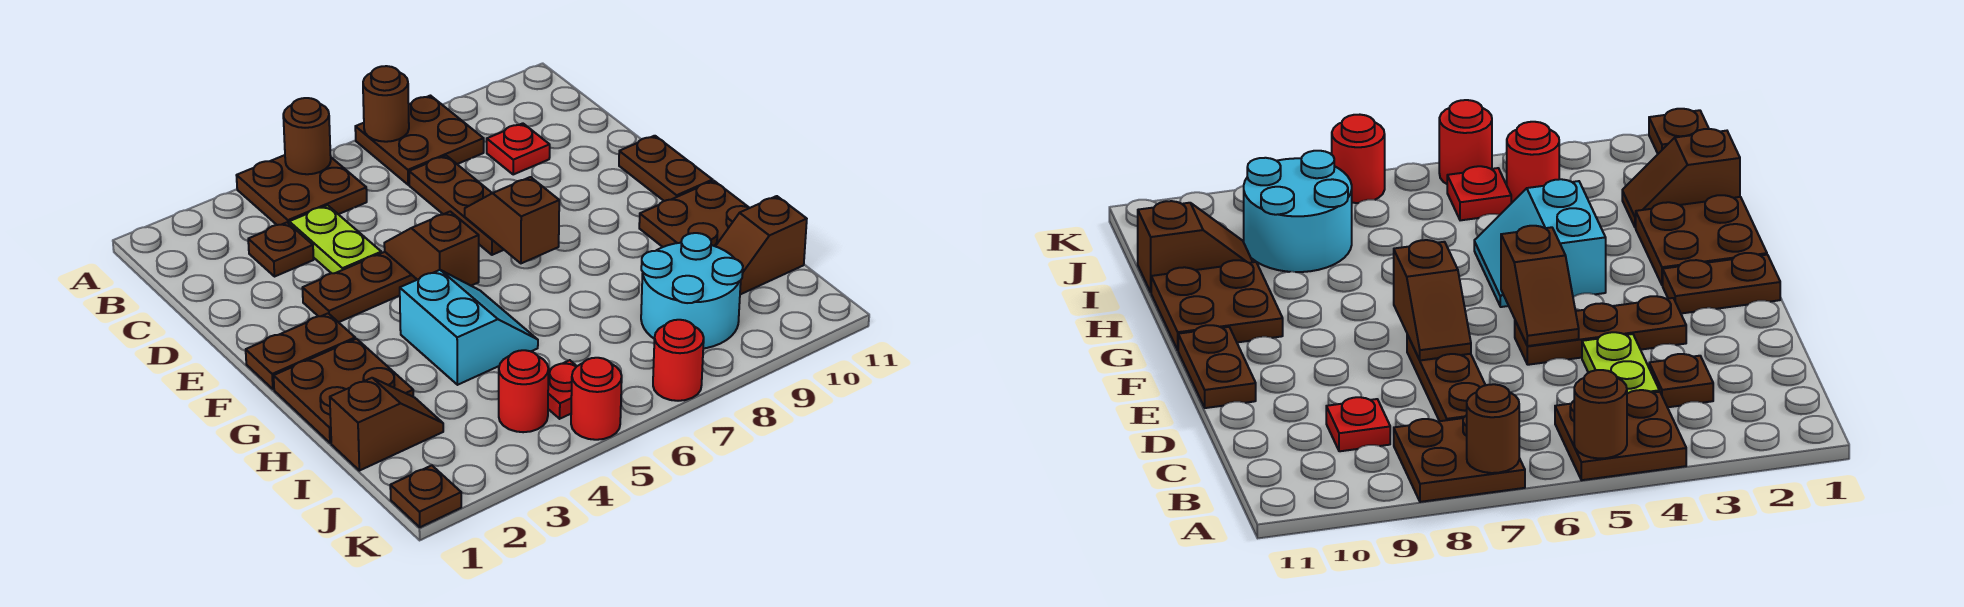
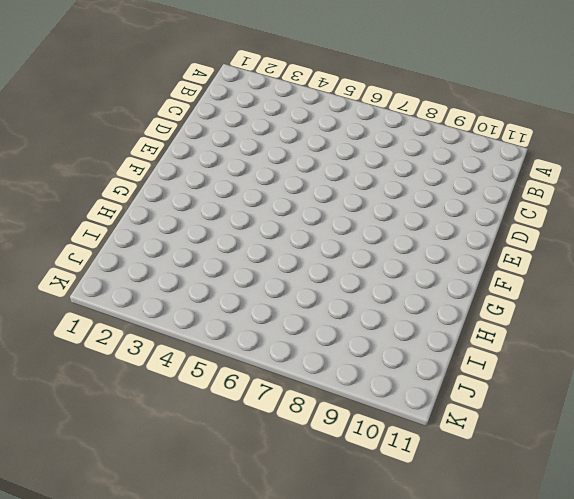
none -> brown 2x2 plate [236,155,367,225]
none -> brown 2x2 plate [355,96,484,185]
none -> brown 1x1 plate [248,222,314,277]

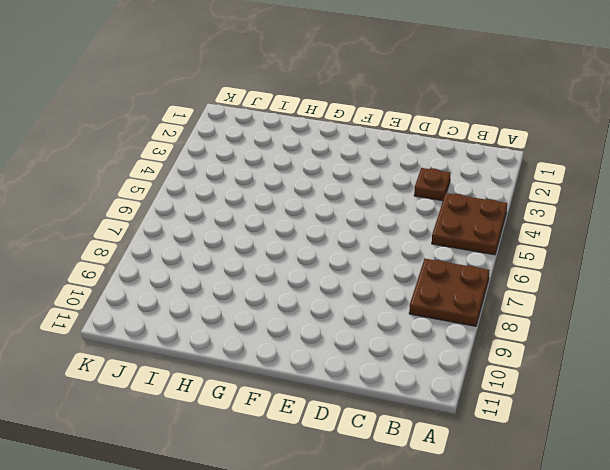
none -> lime 1x2 plate [289,205,381,273]
none -> brown 1x3 plate [409,156,504,255]
none -> red 1x1 plate [487,123,550,174]

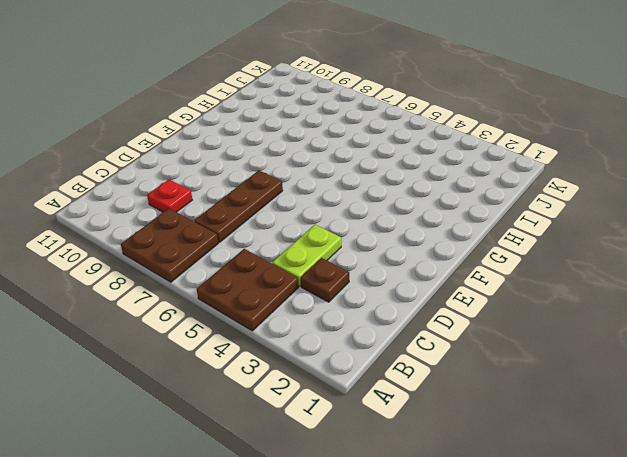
none -> brown 1x3 plate [302,252,417,322]
none -> brown 1x2 plate [619,136,712,201]
none -> brown 1x2 plate [246,313,355,389]

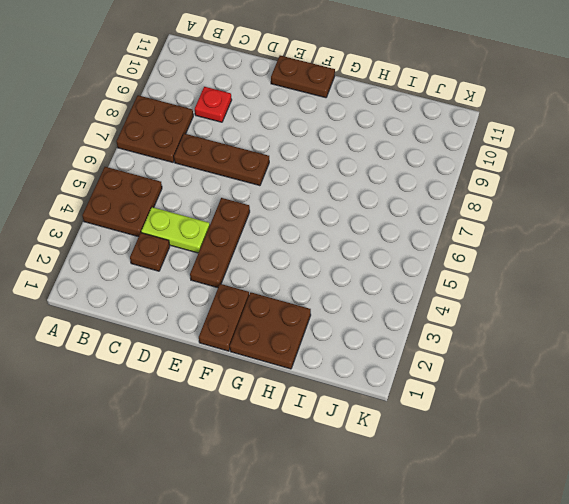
none -> cyan 2x2 slope [400,270,538,385]
none -> brown 2x2 plate [639,181,749,247]
none -> brown 1x2 slope [330,378,443,471]

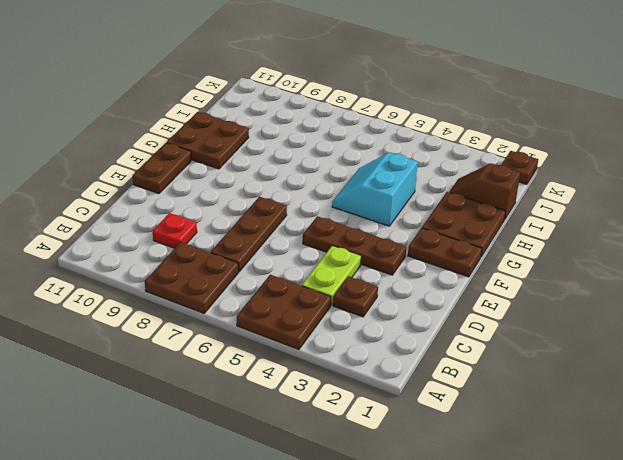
none -> cyan 2x2 round brick [641,233,743,349]
none -> brown 1x2 slope [715,196,807,295]
none -> red 1x1 round brick [499,350,548,432]

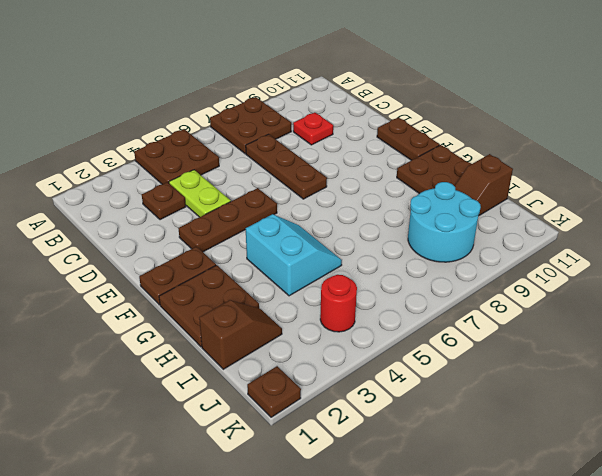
none -> red 1x1 plate [548,360,577,419]
none -> red 1x1 round brick [571,358,622,440]
none -> red 1x1 round brick [653,320,704,401]

